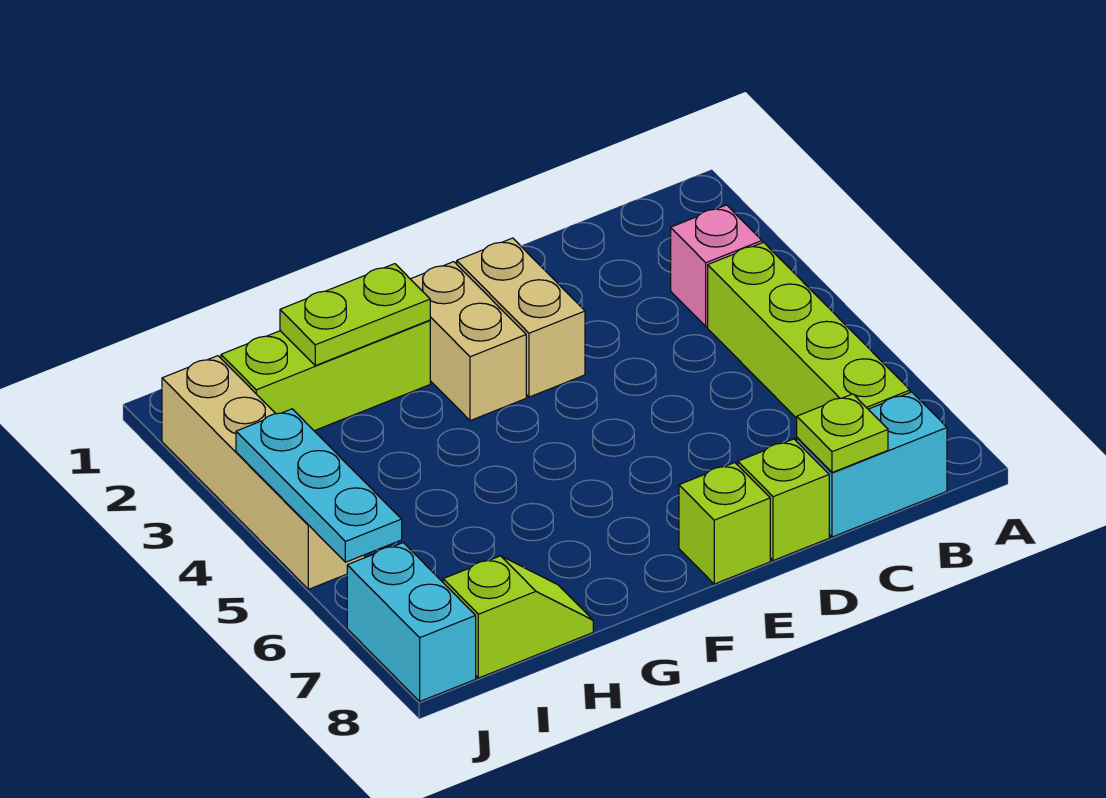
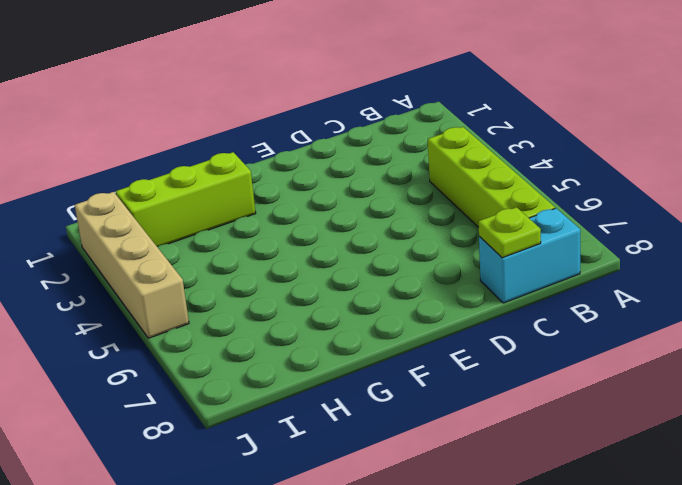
none -> pink 1x1 brick [671,205,762,327]
none -> lime 1x1 brick [738,439,829,561]
none -> tan 1x2 brick [457,238,585,397]

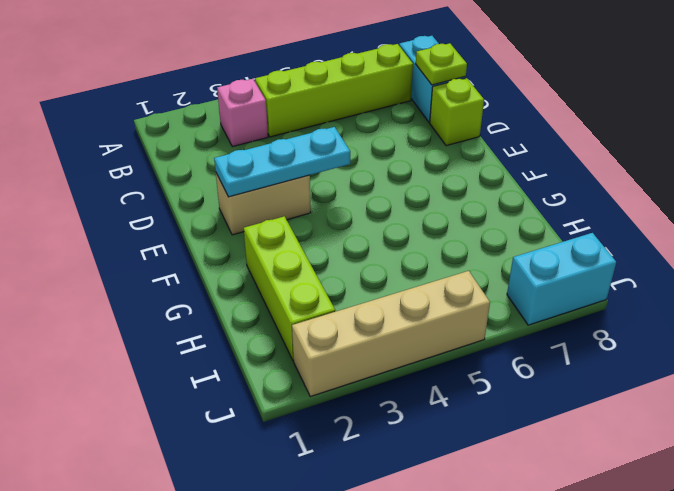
cyan 1x3 plate [214,127,350,197] -> cyan 1x3 plate moved to [236,409,402,562]
none -> lime 1x1 brick [679,463,770,584]
none -> tan 1x2 brick [411,262,526,421]
none -> lime 1x2 slope [443,556,593,678]

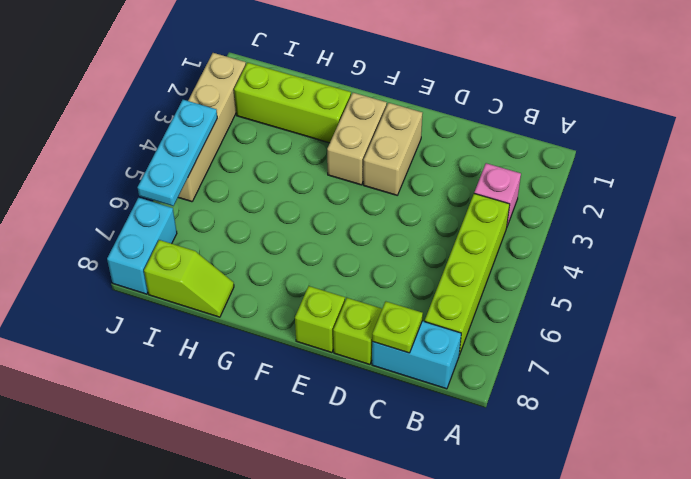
none -> lime 1x2 plate [280,264,430,366]

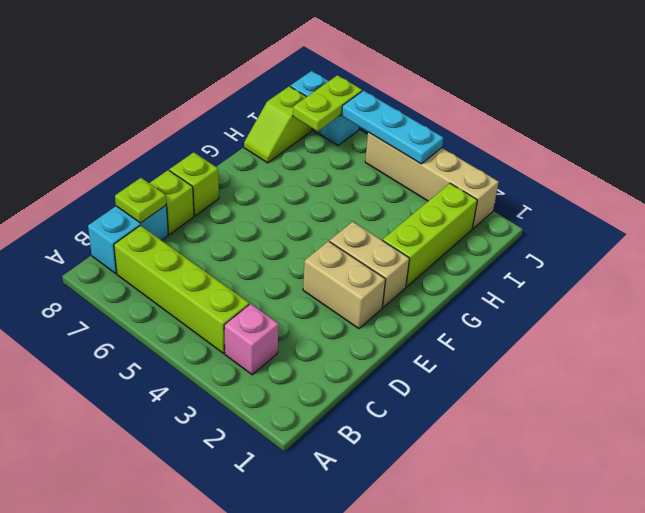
lime 1x2 plate [293,75,362,131] -> lime 1x2 plate moved to [280,264,430,366]

